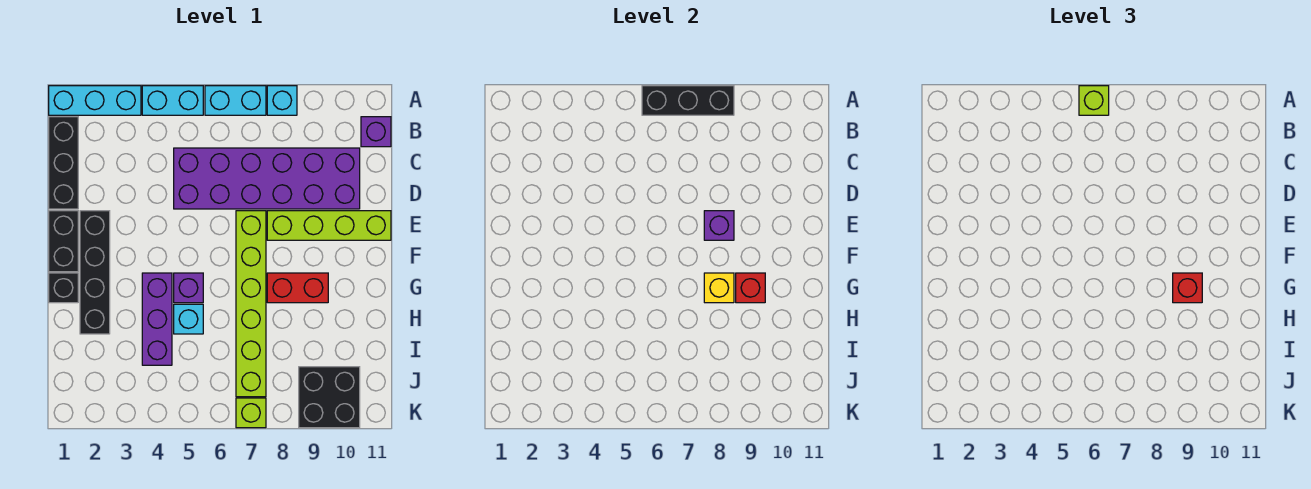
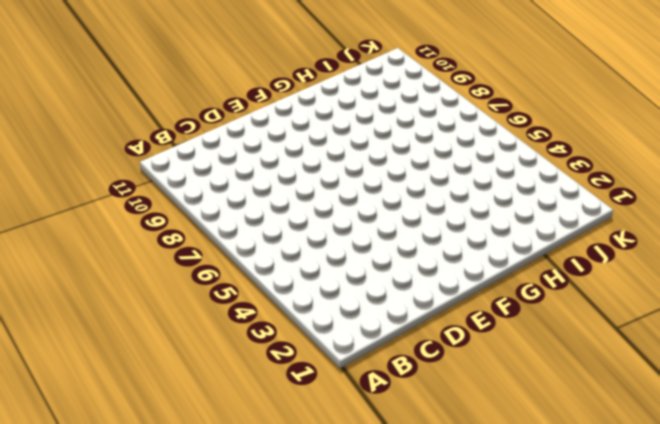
none -> cyan 1x3 brick [49,86,141,115]
none -> cyan 1x2 brick [142,86,203,115]
none -> cyan 1x2 brick [205,86,266,115]

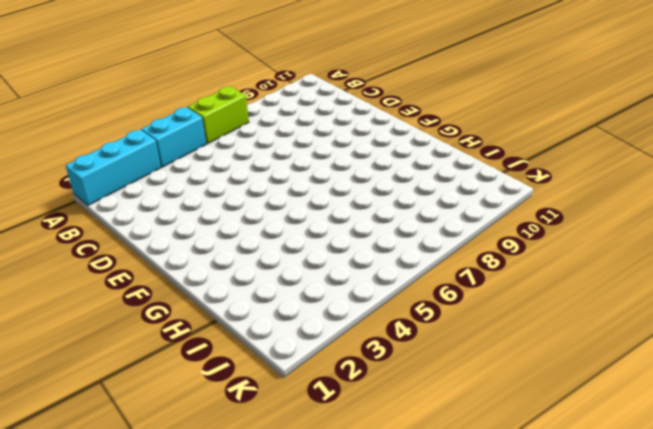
lime 1x2 brick [188,86,249,144] -> cyan 1x2 brick [205,86,266,115]
none -> cyan 1x1 brick [267,86,297,115]
none -> black 1x3 brick [49,117,78,209]
none -> purple 1x1 brick [361,117,391,147]

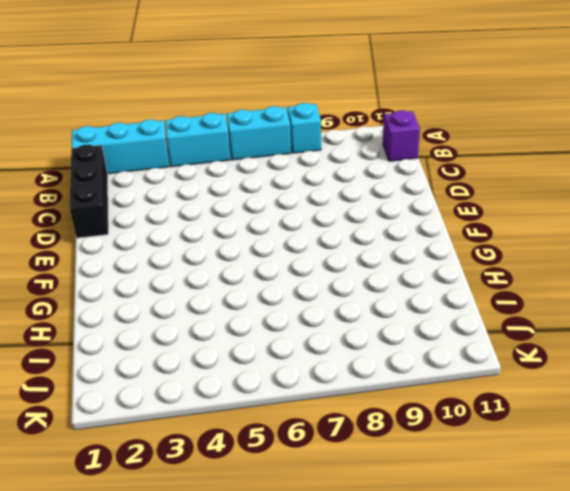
none -> purple 2x6 brick [174,148,360,209]
none -> black 1x2 brick [49,211,78,272]
none -> black 1x4 brick [80,211,110,334]

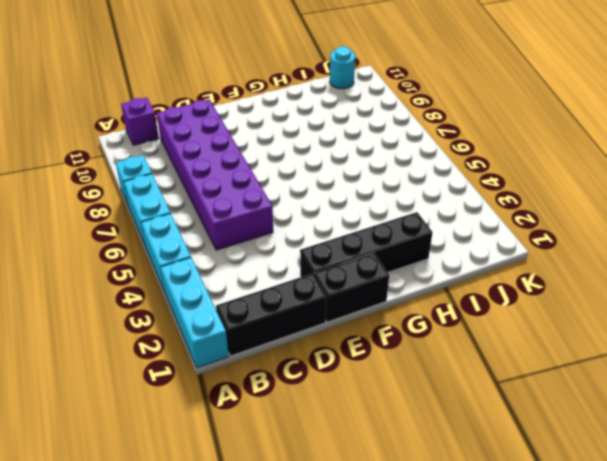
cyan 1x1 round brick [330,46,355,89] -> none
none -> lime 1x6 brick [236,211,266,397]
none -> lime 1x4 brick [267,211,391,240]
none -> black 1x1 brick [49,273,78,303]

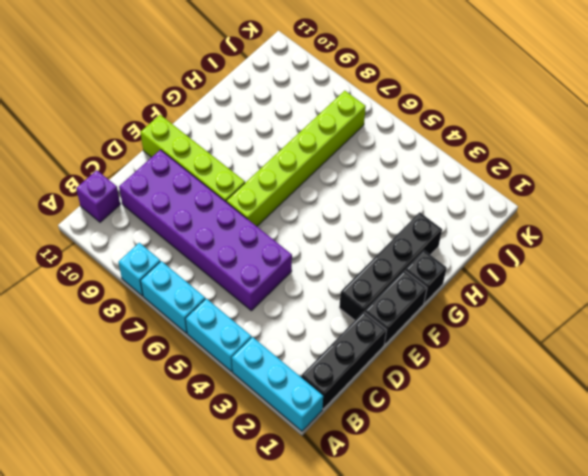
none -> purple 1x3 brick [142,273,172,365]
none -> purple 1x1 brick [174,273,203,303]
none -> red 1x2 brick [267,273,328,303]

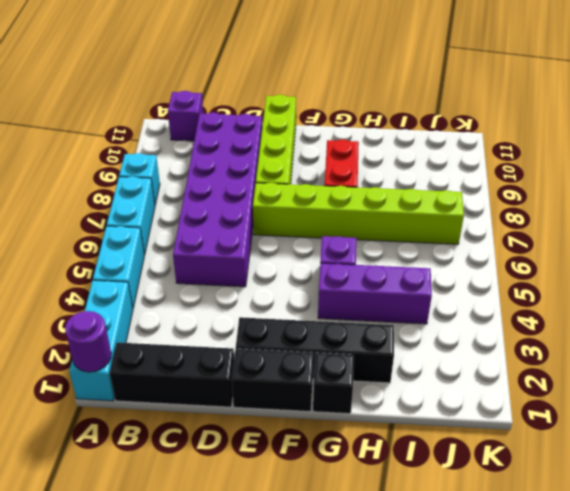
purple 1x1 round brick [65,311,111,372] -> none
none -> cyan 1x1 brick [174,304,203,334]
none -> black 2x2 brick [299,367,360,428]
none -> lime 1x1 brick [236,398,266,428]

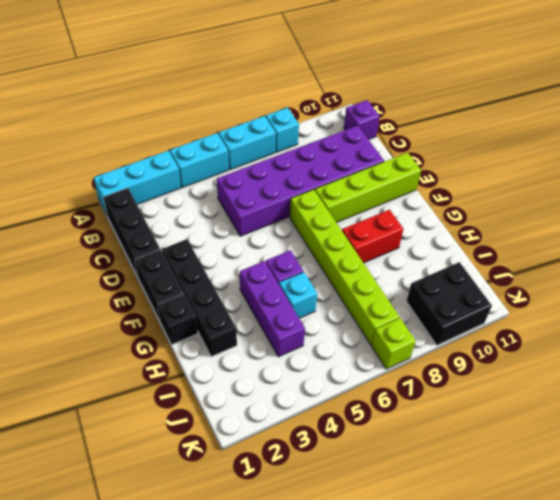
none -> black 1x3 brick [642,86,734,115]
none -> purple 1x1 brick [704,211,734,240]
none -> yellow 1x1 brick [704,273,734,303]

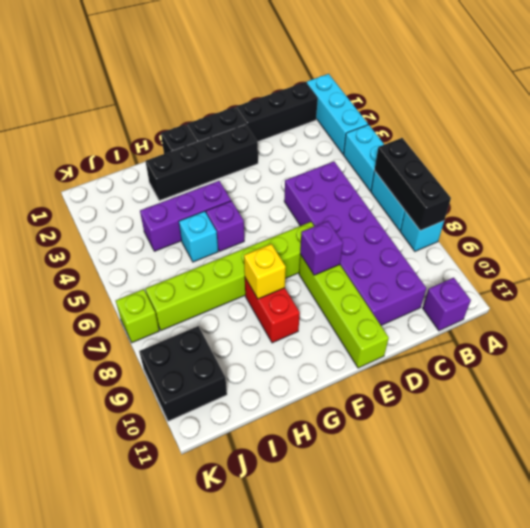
none -> red 1x1 brick [736,273,765,303]
none -> lime 1x1 brick [1079,86,1109,115]
none -> red 1x1 brick [1173,273,1202,303]

